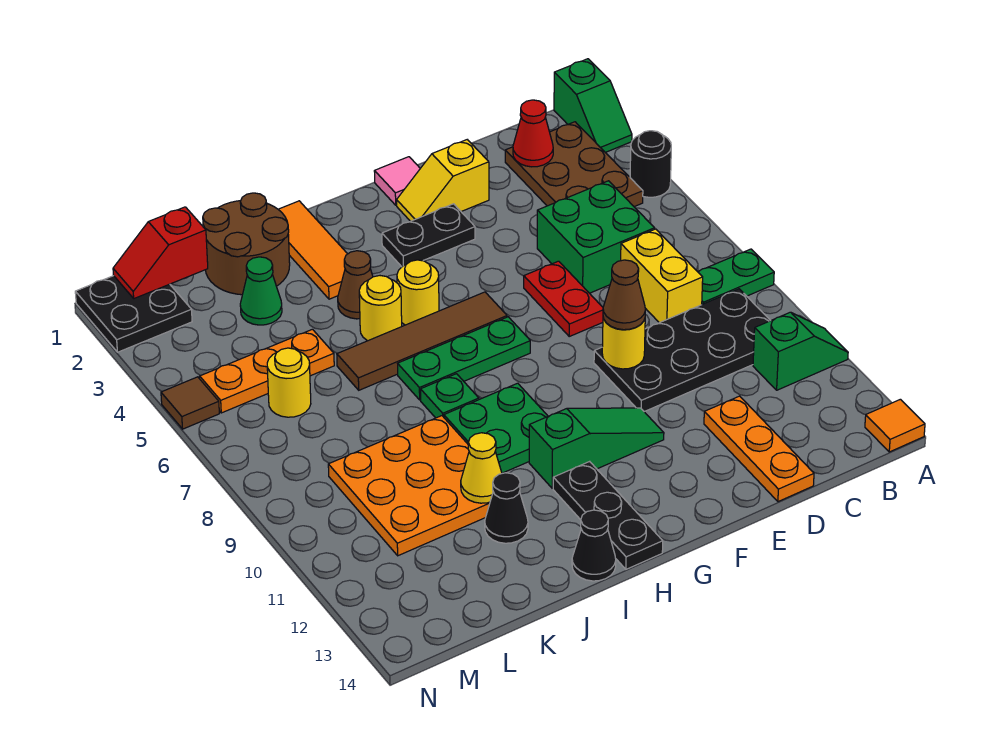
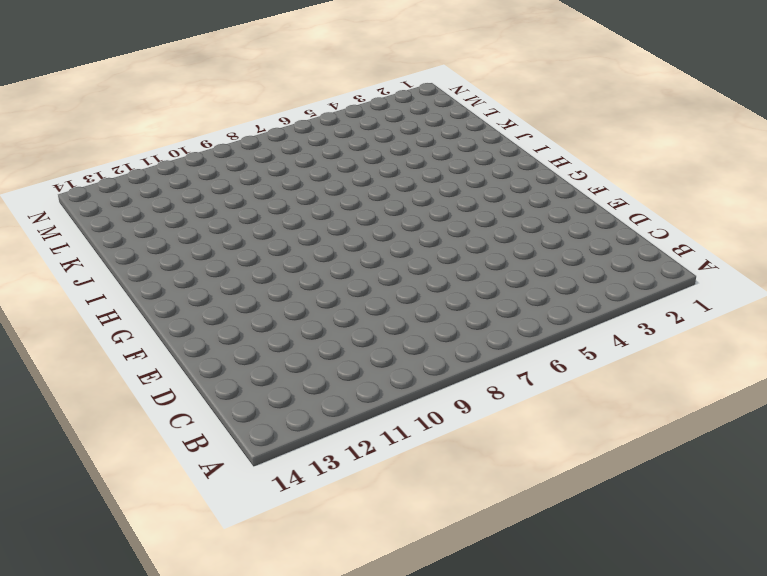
none -> green 1x2 slope [554,59,632,152]
none -> black 1x1 round brick [630,131,671,197]
none -> green 1x2 plate [698,249,774,304]
none -> green 1x2 slope [753,312,848,390]

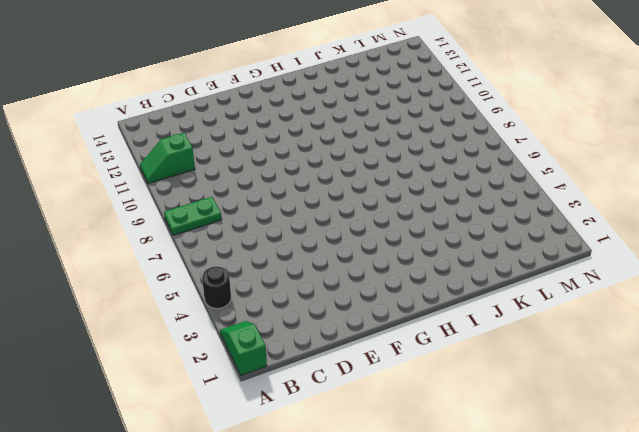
none -> orange 1x1 tile [865,399,925,452]
none -> brown 2x3 plate [505,122,643,207]
none -> black 2x4 plate [594,289,771,412]
none -> green 2x2 brick [537,181,655,293]

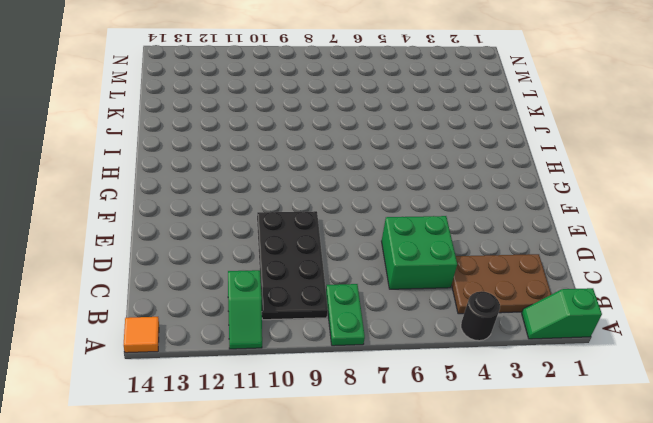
none -> yellow 1x2 brick [621,229,703,323]
none -> orange 1x3 plate [704,396,814,502]
none -> yellow 1x2 slope [397,140,489,221]
none -> red 1x2 plate [524,261,603,336]

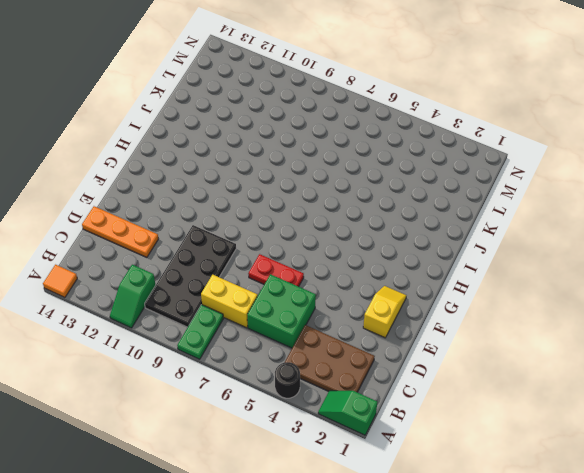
none -> pink 1x1 tile [374,157,420,205]
none -> black 1x2 plate [382,204,475,267]
none -> green 1x3 slope [529,408,664,488]
none -> brown 1x4 tile [337,292,507,390]

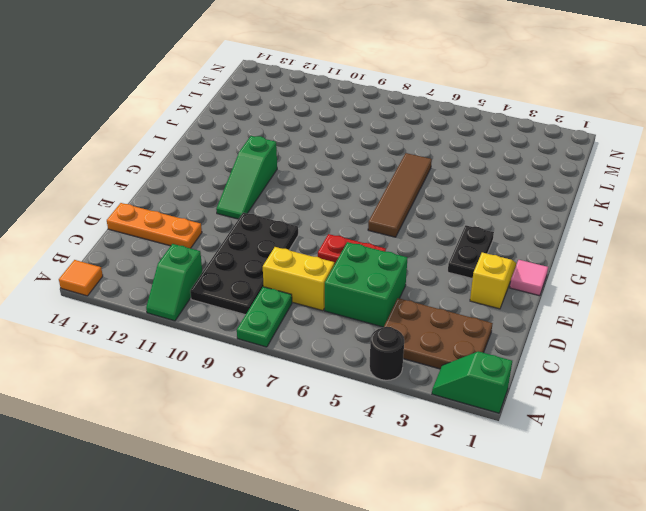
none -> green 1x3 plate [398,317,530,400]
none -> yellow 1x1 round brick [397,260,439,325]
none -> green 2x2 plate [444,383,548,473]
none -> black 1x3 plate [553,461,663,569]

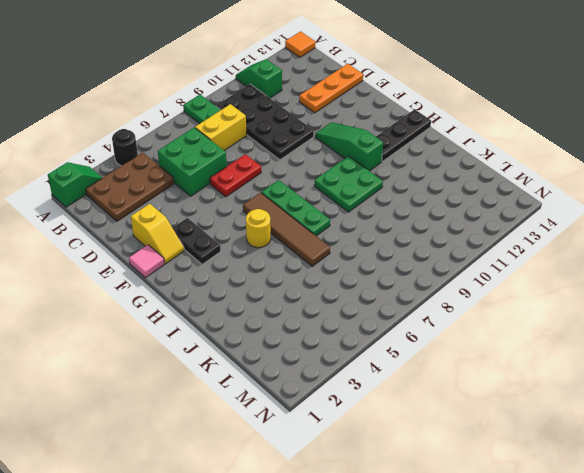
none -> orange 1x3 tile [278,201,347,299]
none -> brown 1x1 cone [338,251,373,319]
none -> yellow 1x1 round brick [359,276,402,341]
none -> green 1x1 plate [421,374,479,418]

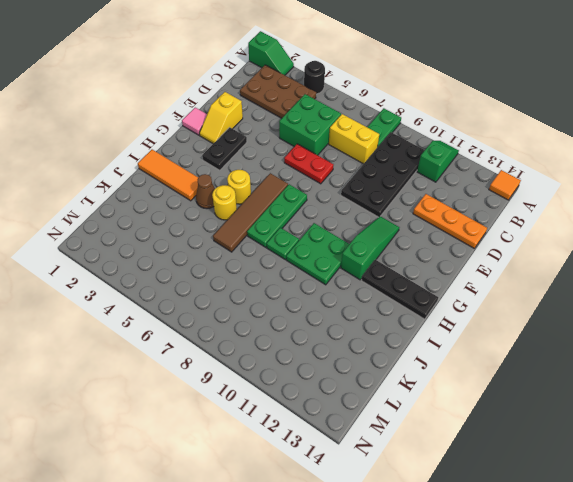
none -> black 1x1 cone [572,510,616,581]
none -> brown 2x2 round brick [203,193,290,295]
none -> orange 3x3 plate [328,416,490,556]
none -> black 1x1 cone [485,473,528,543]

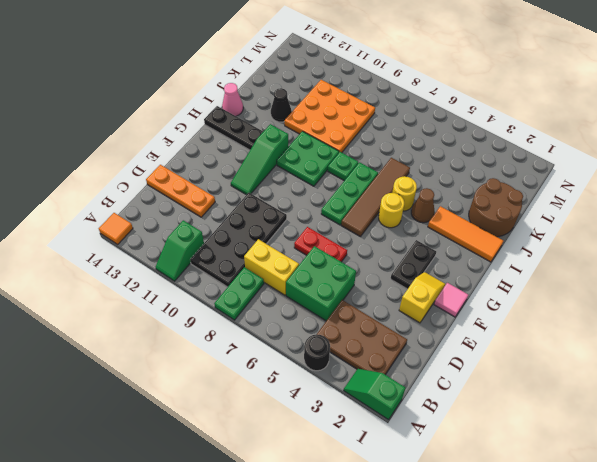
pink 1x1 cone [222,83,243,116] -> black 1x1 cone [572,510,616,581]
none -> green 1x1 cone [240,257,282,325]
none -> orange 1x3 plate [200,329,334,413]
none -> yellow 1x1 round brick [267,348,311,417]
none -> black 2x2 plate [75,276,192,352]

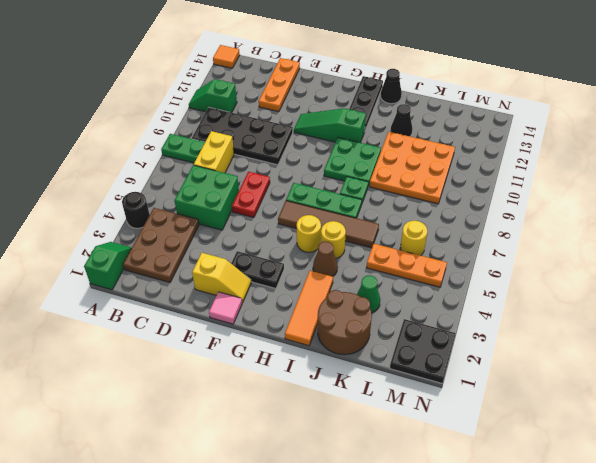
none -> brown 1x1 tile [161,377,219,429]
none -> red 1x1 cone [513,100,553,167]
none -> yellow 1x1 round brick [602,318,645,369]
none -> yellow 1x1 cone [461,433,502,503]

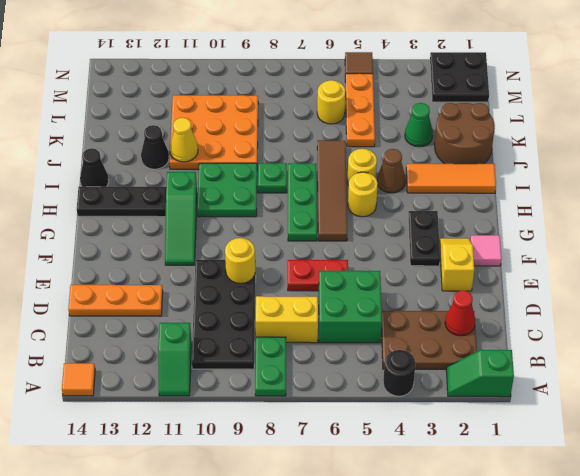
none -> red 1x2 slope [113,207,208,299]
none -> brown 1x1 cone [603,260,645,330]

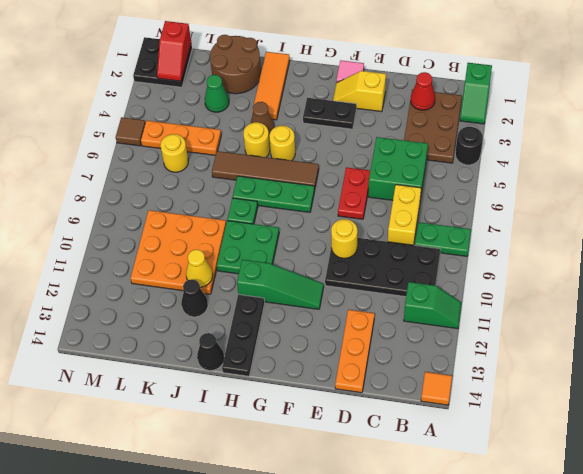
red 1x2 slope [157,21,191,81] -> red 1x2 slope turned to [113,207,208,299]
none -> brown 1x1 cone [603,260,645,330]

